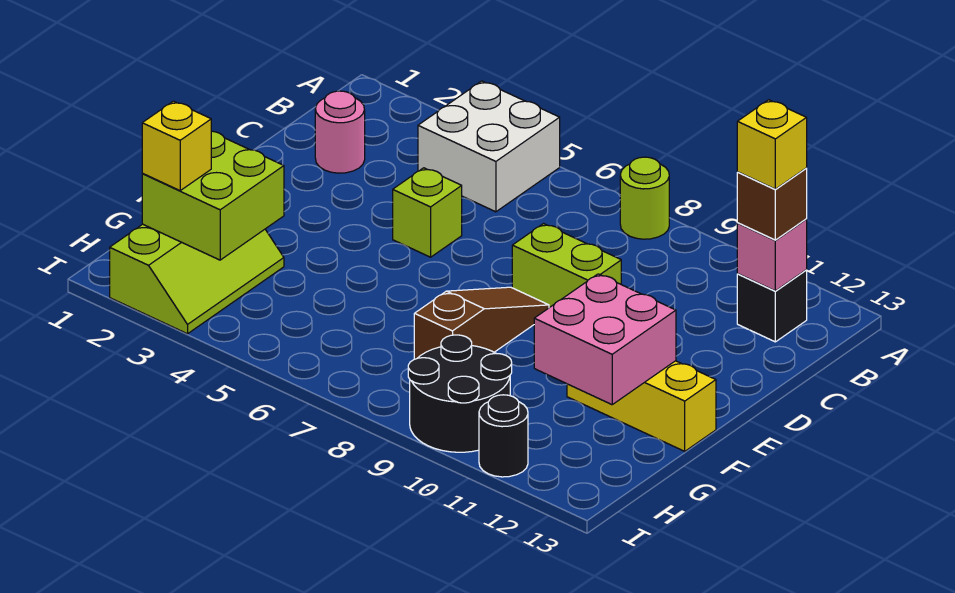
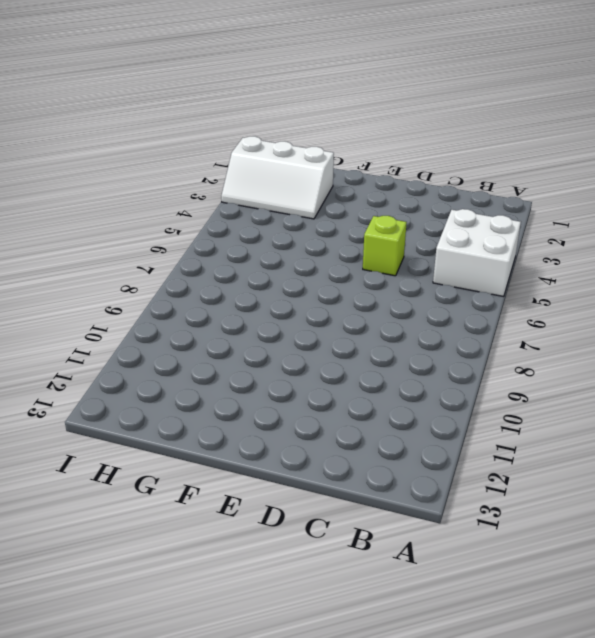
white 2x3 slope [221,136,334,219] -> lime 2x3 slope [110,224,284,334]
none -> lime 1x1 round brick [620,157,669,239]
none -> black 1x1 brick [737,270,807,342]
none -> pink 1x1 round brick [315,91,365,173]

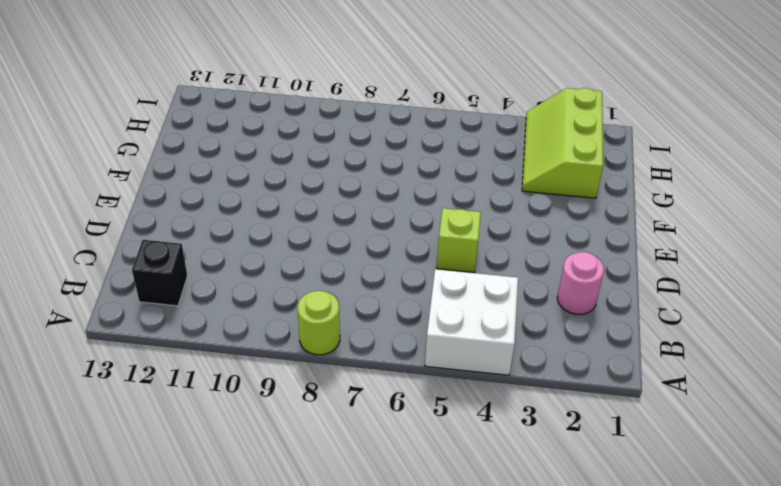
none -> lime 1x2 brick [512,224,621,308]
none -> brown 1x3 slope [414,287,549,359]
none -> yellow 1x3 brick [567,361,716,451]

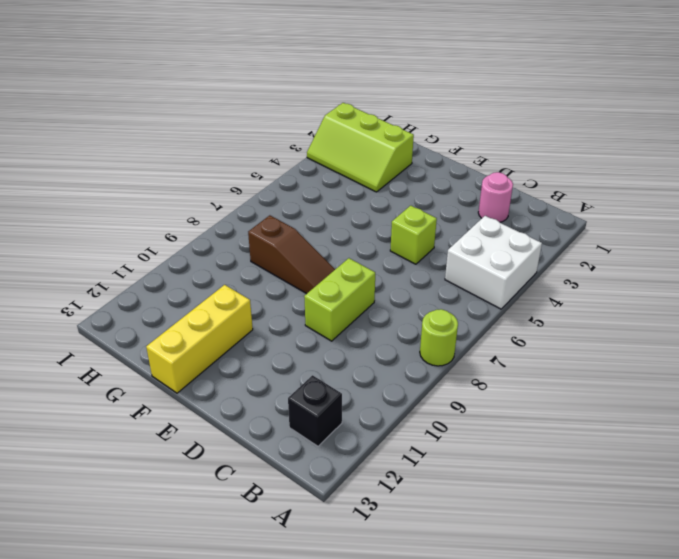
none -> black 2x2 round brick [408,335,512,452]
none -> black 1x1 round brick [479,395,528,477]
none -> pink 1x1 brick [737,219,807,291]

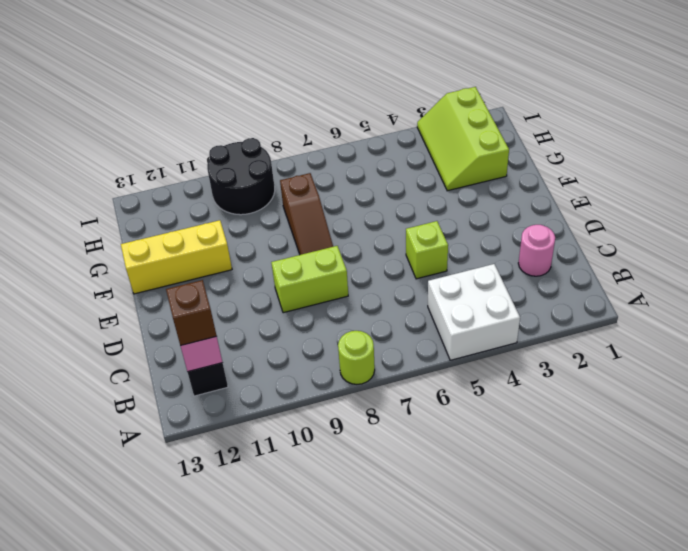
none -> black 1x1 round brick [479,395,528,477]
none -> pink 2x2 brick [534,274,676,405]
none -> lime 2x2 brick [142,131,284,260]

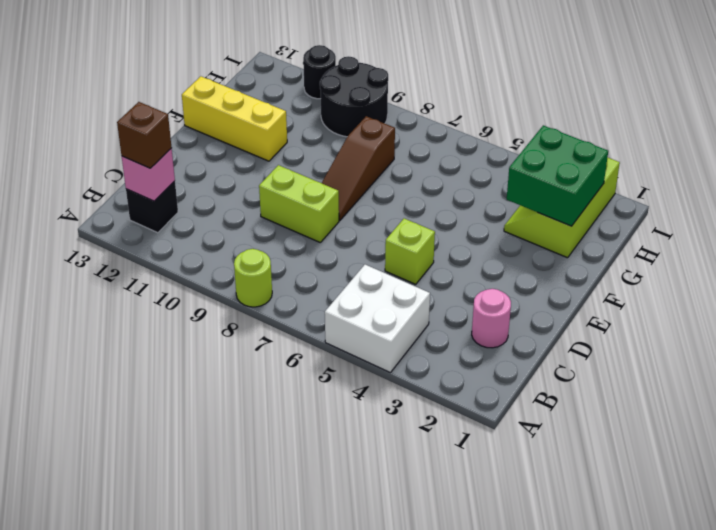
green 2x2 brick [507,125,608,226] -> lime 2x2 brick [142,131,284,260]
none -> pink 2x2 brick [534,274,676,405]
none -> yellow 1x1 brick [142,101,211,191]
none -> yellow 1x1 brick [737,100,807,189]

